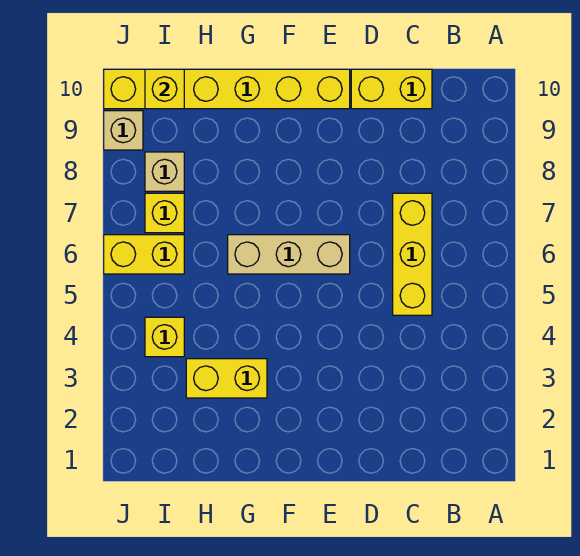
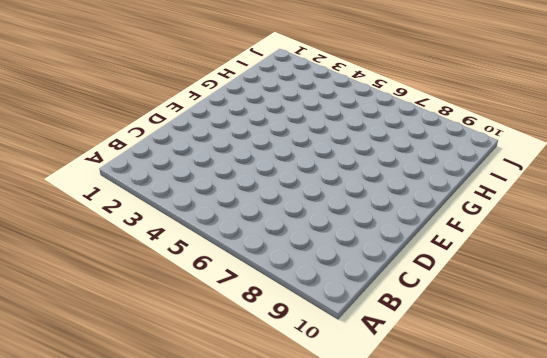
none -> yellow 1x3 brick [393,193,432,315]
none -> yellow 1x2 brick [351,69,432,109]

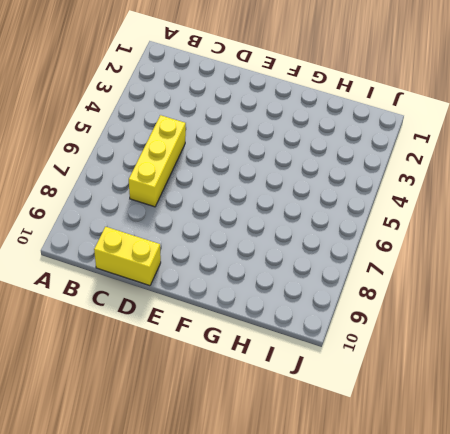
none -> tan 1x3 brick [228,235,350,274]
none -> yellow 1x6 brick [104,69,350,109]

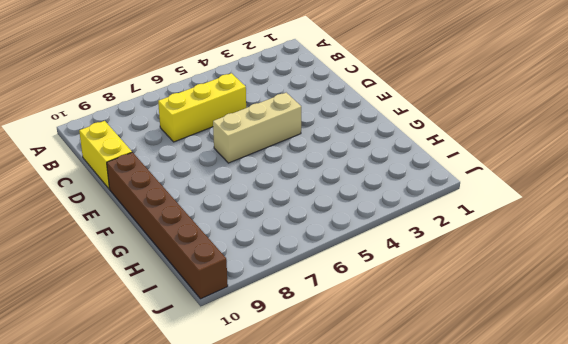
tan 1x3 brick [213,93,301,163] -> tan 1x3 brick turned to [228,235,350,274]
brown 1x6 brick [107,152,228,299] -> yellow 1x6 brick [104,69,350,109]
none -> yellow 1x2 brick [186,359,267,398]
none -> yellow 1x1 brick [145,317,184,357]

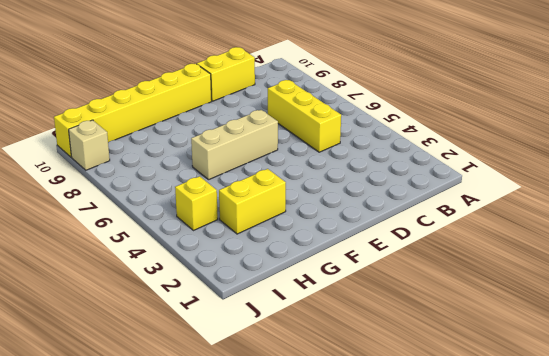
none -> yellow 1x2 brick [104,235,184,274]
none -> yellow 1x1 brick [145,193,184,233]

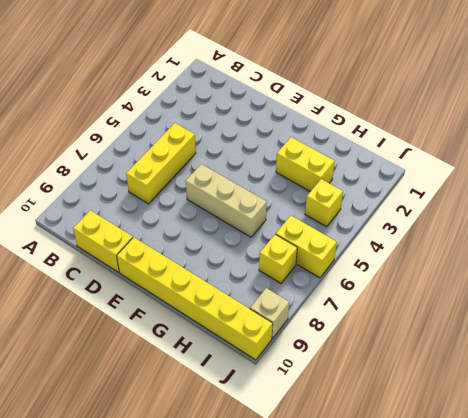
none -> tan 1x1 brick [145,152,184,191]
none -> yellow 1x1 brick [145,69,184,109]

